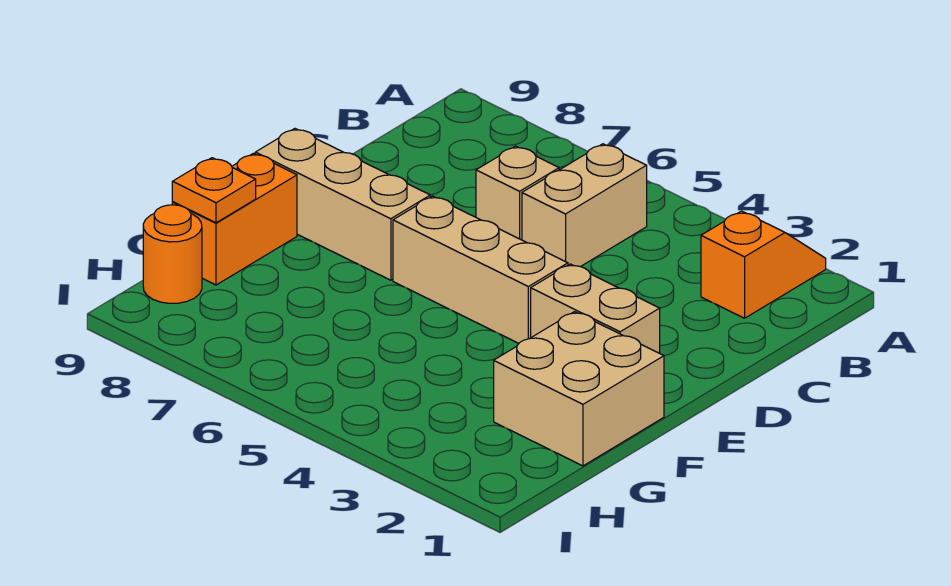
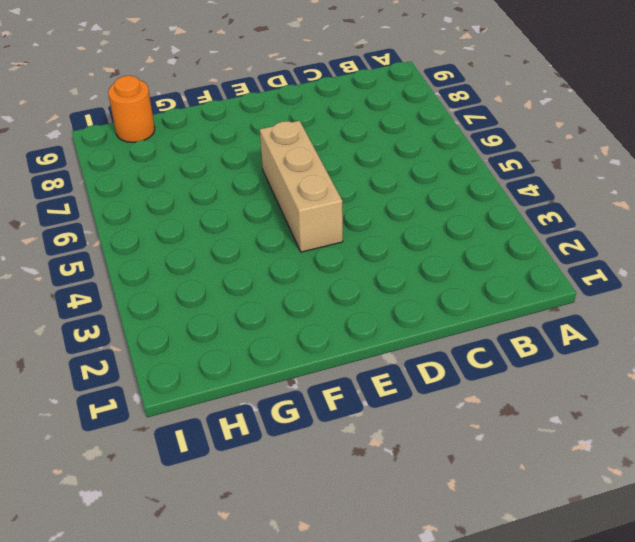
none -> orange 1x2 slope [701,211,826,318]
none -> tan 1x2 brick [522,144,647,267]

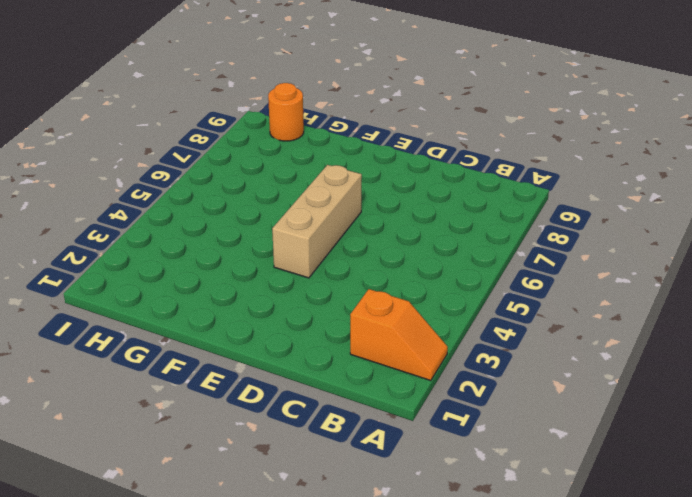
none -> tan 1x2 brick [522,144,647,267]
none -> tan 1x1 brick [476,146,559,240]

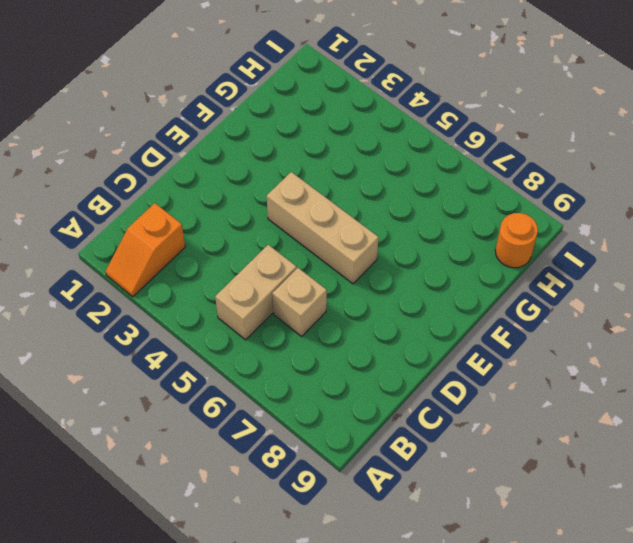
none -> tan 1x2 brick [531,264,660,353]
none -> tan 1x3 brick [255,129,430,280]

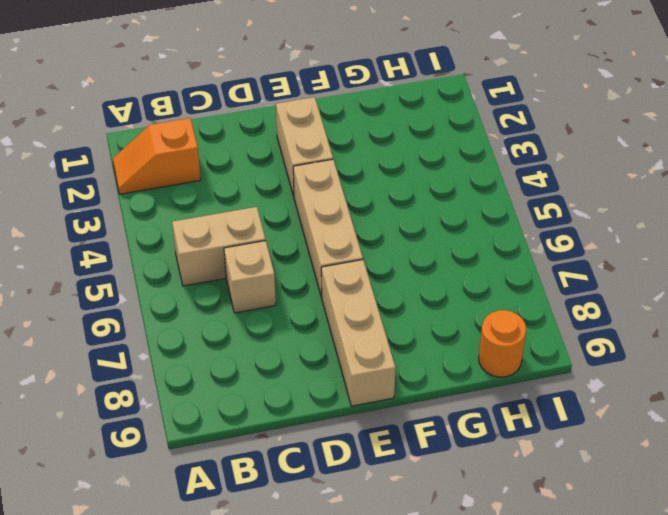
none -> tan 2x2 brick [494,312,664,466]
none -> orange 1x2 brick [172,153,297,285]

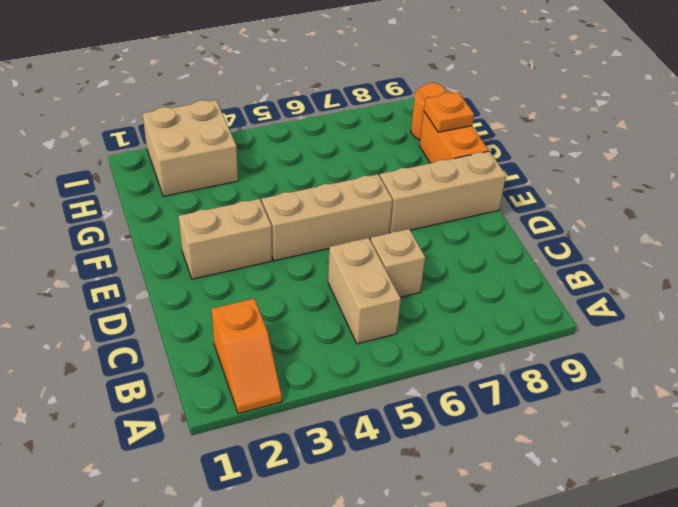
tan 2x2 brick [142,100,238,196] -> tan 2x2 brick moved to [494,312,664,466]

